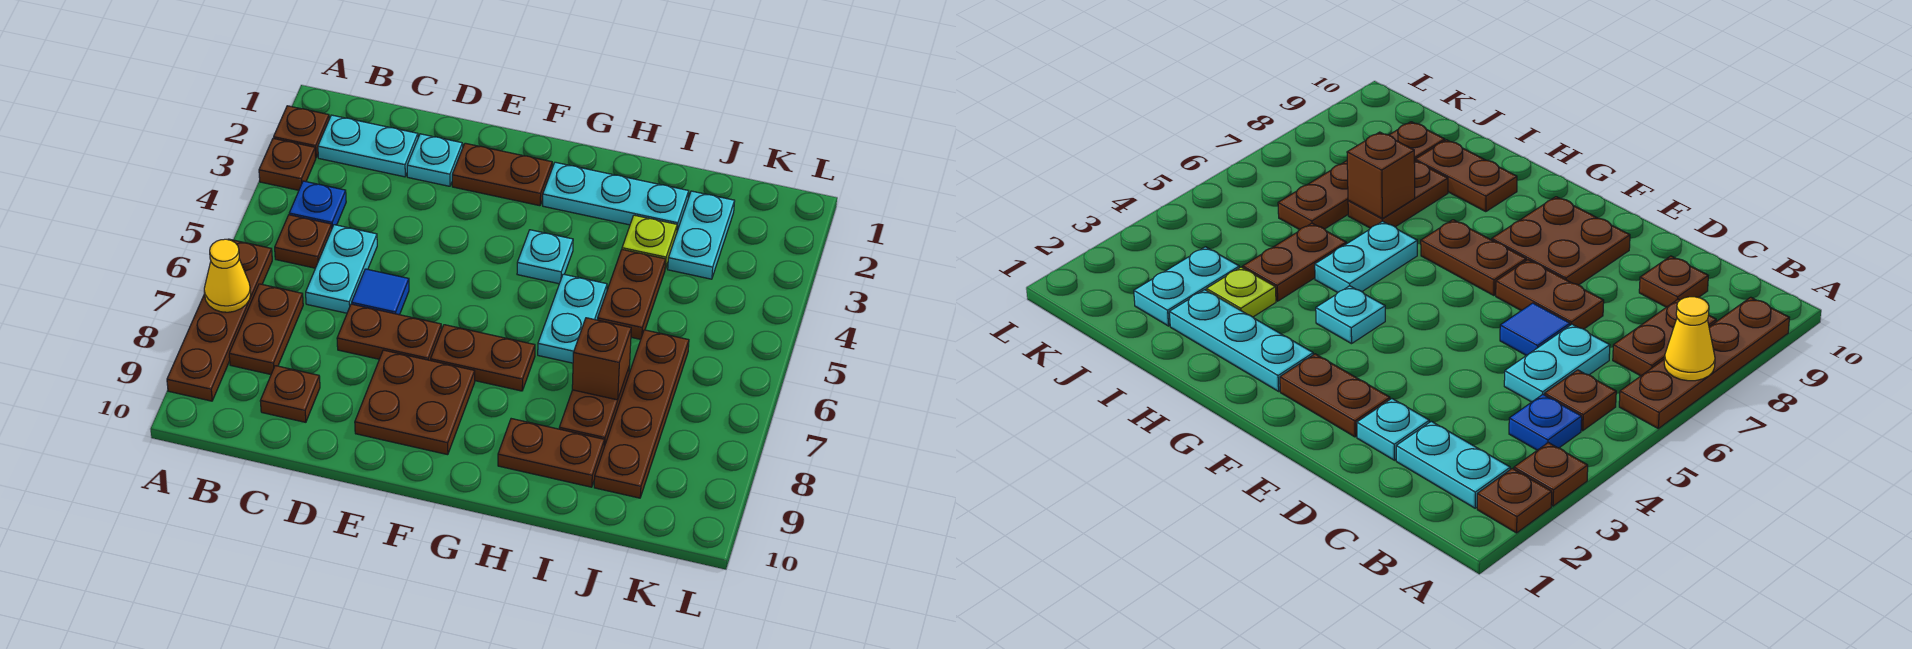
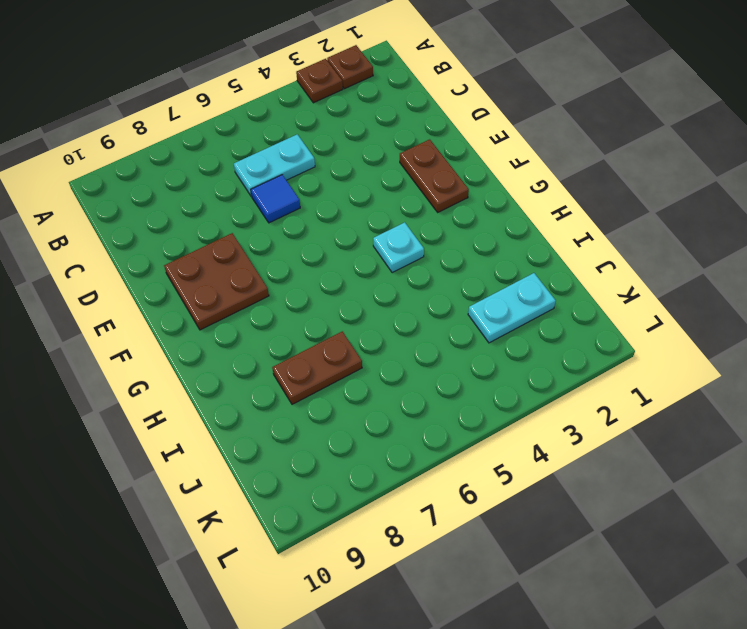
none -> brown 1x4 plate [167,239,272,401]
none -> cyan 1x2 plate [318,115,418,177]
none -> blue 1x1 plate [289,181,346,227]

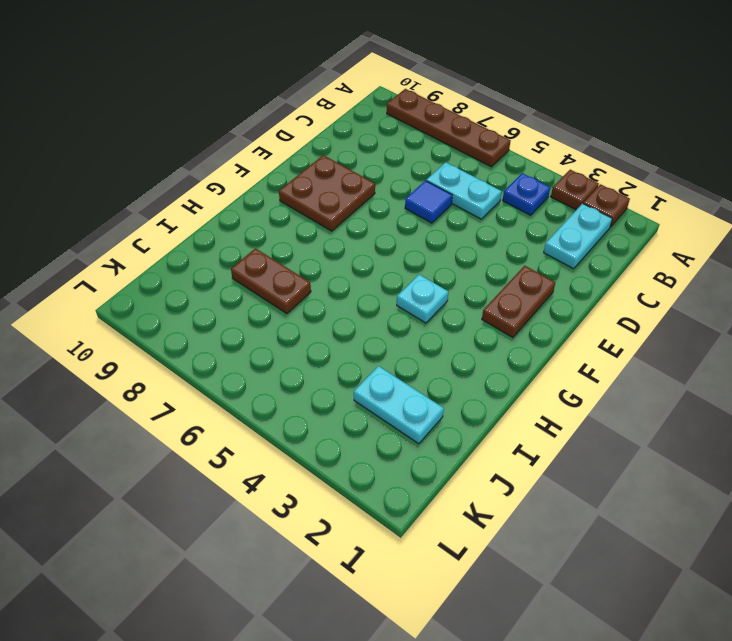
none -> brown 1x1 plate [275,215,332,268]
none -> brown 1x2 plate [229,284,303,374]
none -> brown 1x1 plate [260,366,320,422]

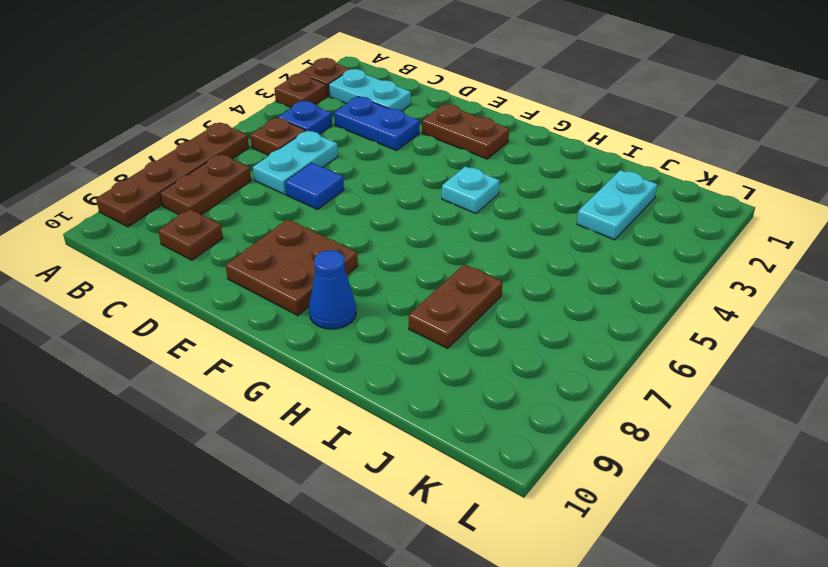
blue 1x2 plate [334,97,419,151] -> none
blue 1x1 cone [309,250,356,329] -> none
none -> cyan 1x1 plate [407,134,463,186]
none -> brown 1x2 plate [337,304,442,361]
none -> brown 1x2 plate [431,325,535,391]

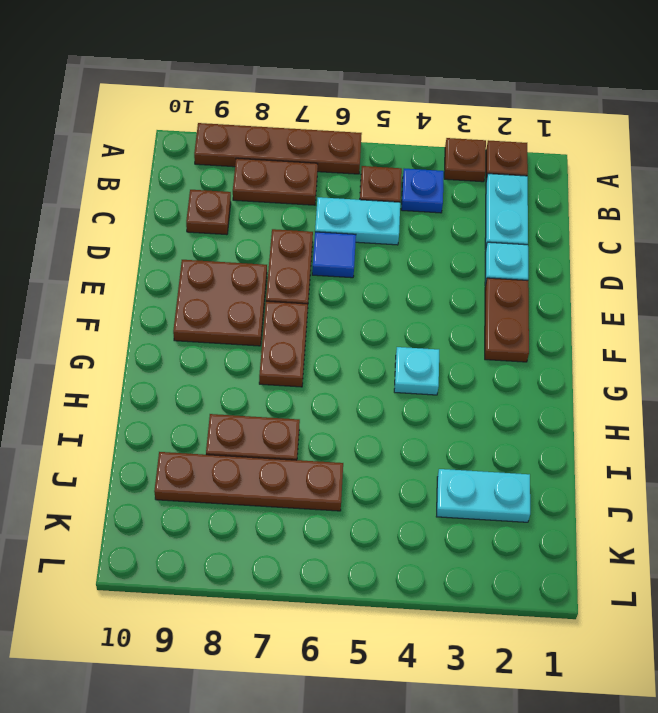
none -> cyan 1x3 plate [543,162,689,231]
none -> cyan 1x2 plate [538,274,607,363]
none -> brown 1x2 plate [498,419,604,487]

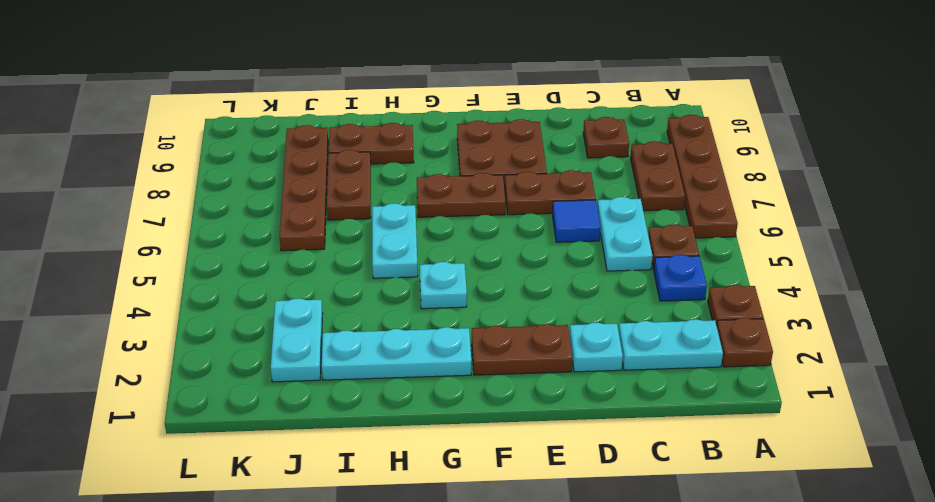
none -> lime 1x1 plate [622,215,677,269]
none -> brown 1x2 plate [598,250,666,339]
none -> yellow 1x1 cone [204,239,251,312]

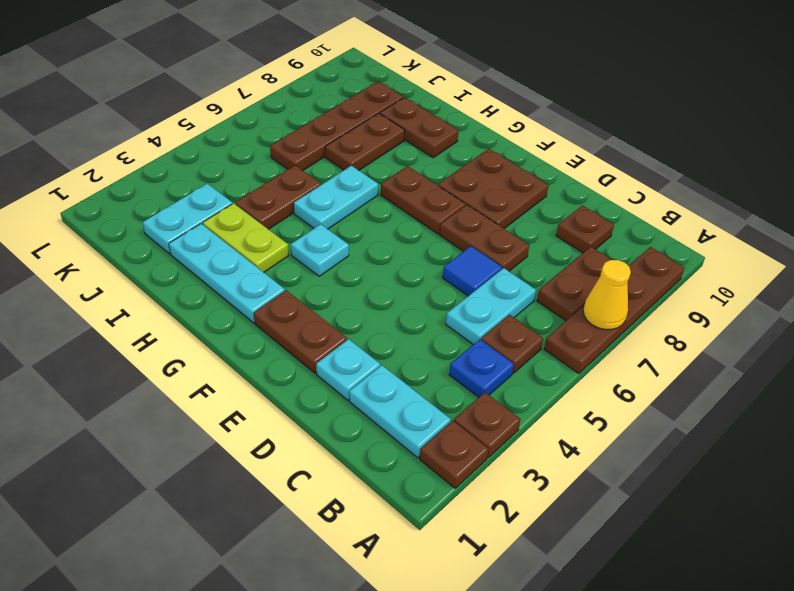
lime 1x2 plate [203,203,289,272] -> lime 1x1 plate [622,215,677,269]
none -> brown 1x1 brick [572,318,631,400]

